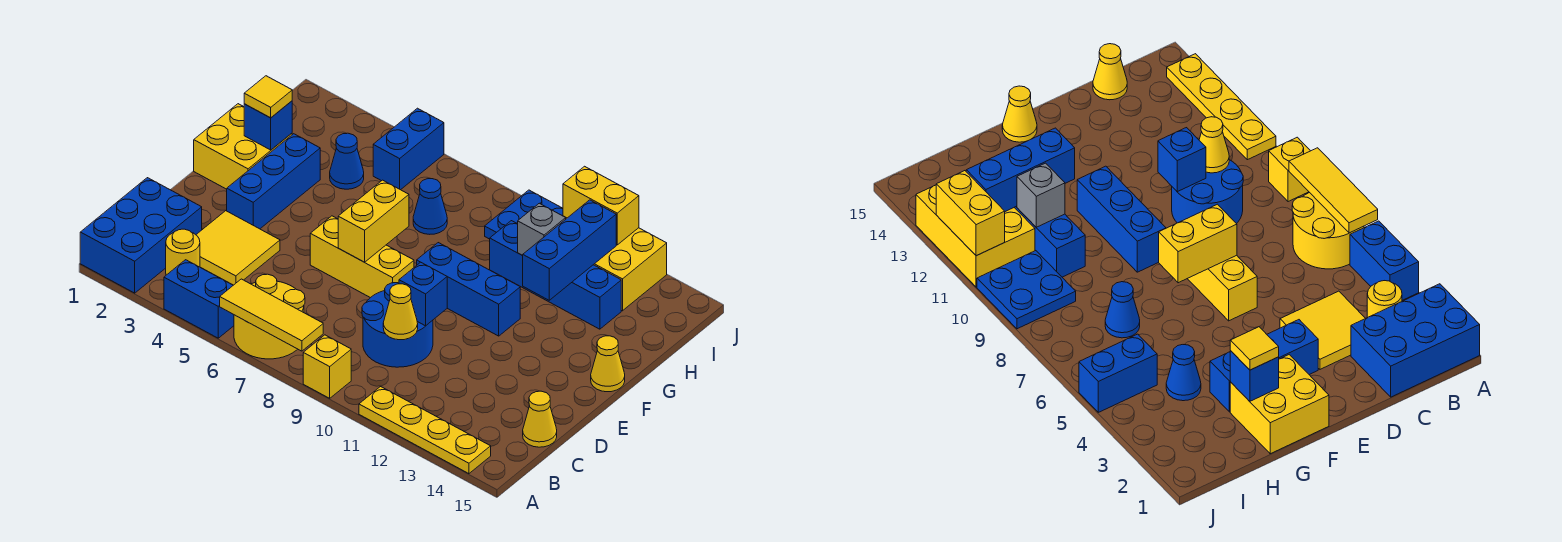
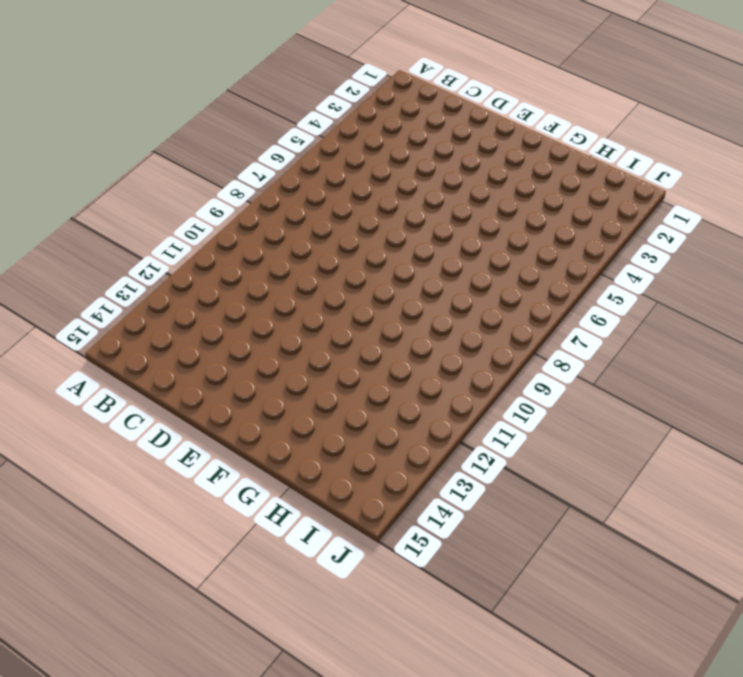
none -> blue 2x3 brick [80,178,202,293]
none -> blue 1x2 brick [164,260,234,338]
none -> yellow 2x2 round brick [234,274,305,359]

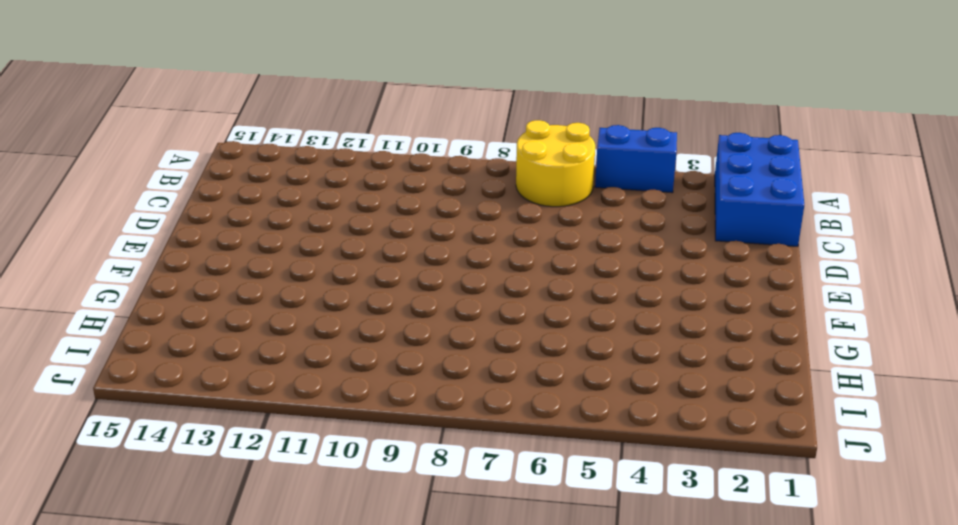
none -> yellow 1x1 brick [303,335,351,398]
none -> yellow 1x4 plate [359,387,491,474]
none -> yellow 1x1 round brick [166,229,200,275]

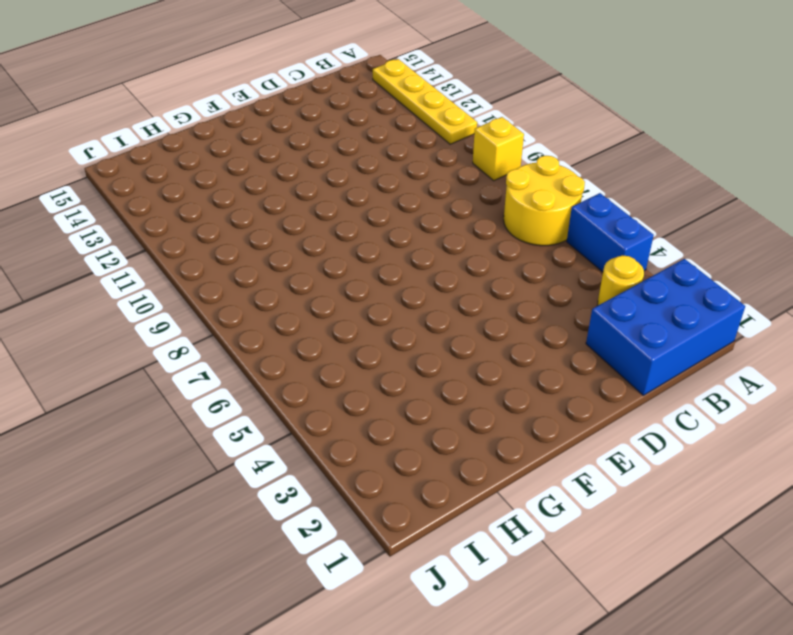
none -> yellow 2x2 tile [196,211,280,285]
none -> blue 2x2 round brick [362,283,433,367]
none -> yellow 1x1 cone [523,391,557,447]

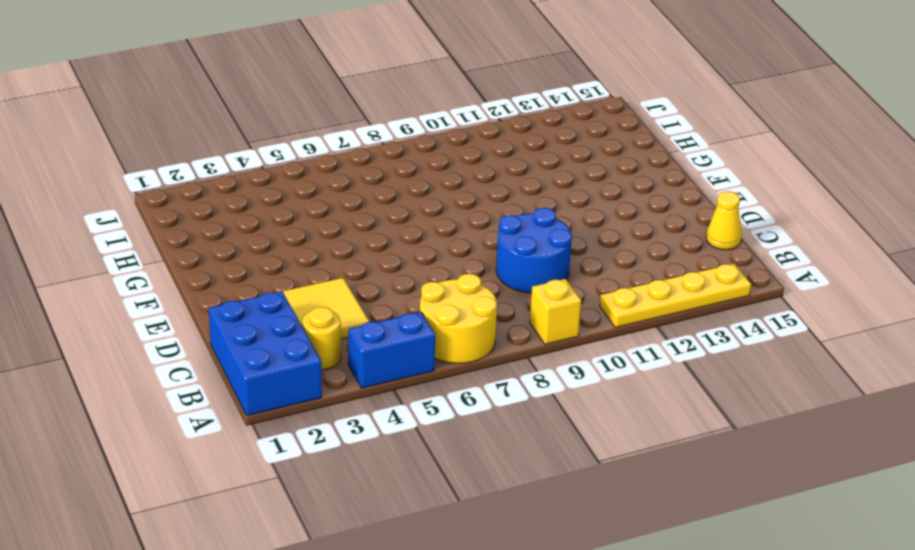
none -> blue 1x3 brick [227,134,320,229]
none -> yellow 1x3 brick [310,216,414,298]
none -> yellow 2x2 brick [194,104,292,189]

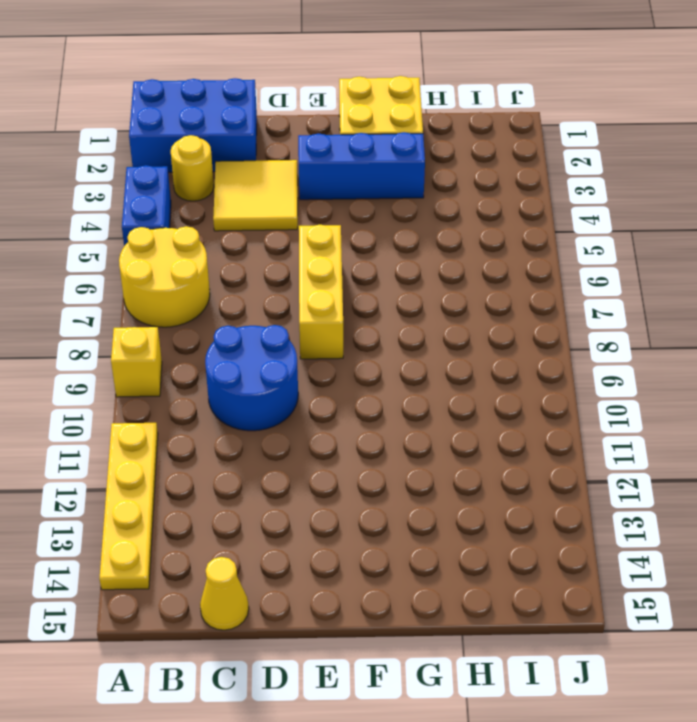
none -> blue 1x3 brick [417,243,520,336]
none -> yellow 1x1 cone [591,336,625,392]
none -> blue 1x1 cone [330,133,364,189]

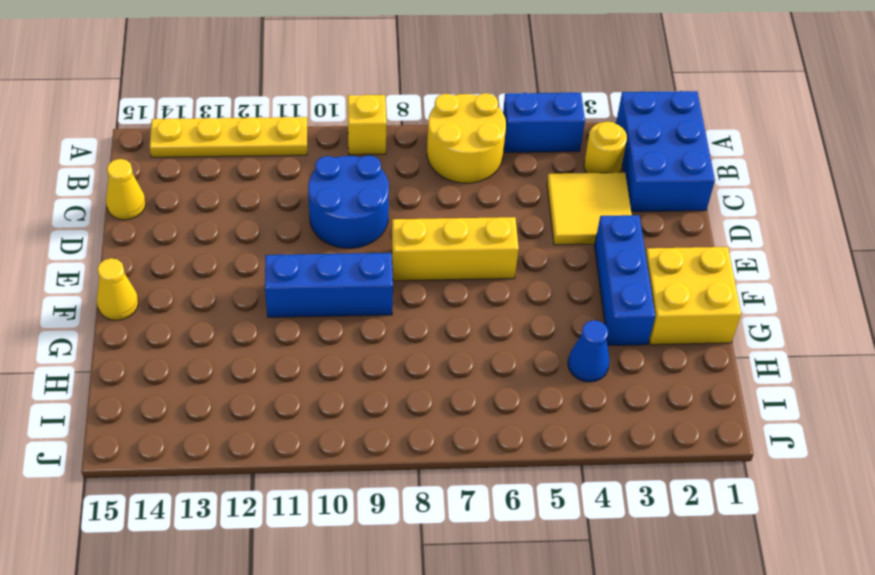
none -> blue 1x1 cone [413,179,447,234]
none -> blue 1x4 brick [490,221,621,329]
none -> blue 1x2 brick [373,108,444,190]

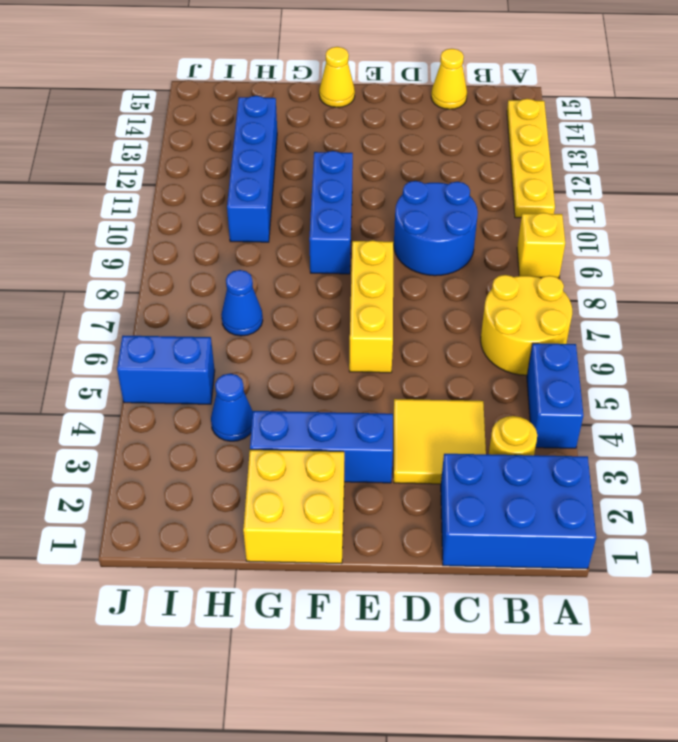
none -> blue 2x2 plate [485,190,563,239]
none -> yellow 2x3 brick [566,218,667,311]
none -> yellow 1x3 tile [220,279,323,351]

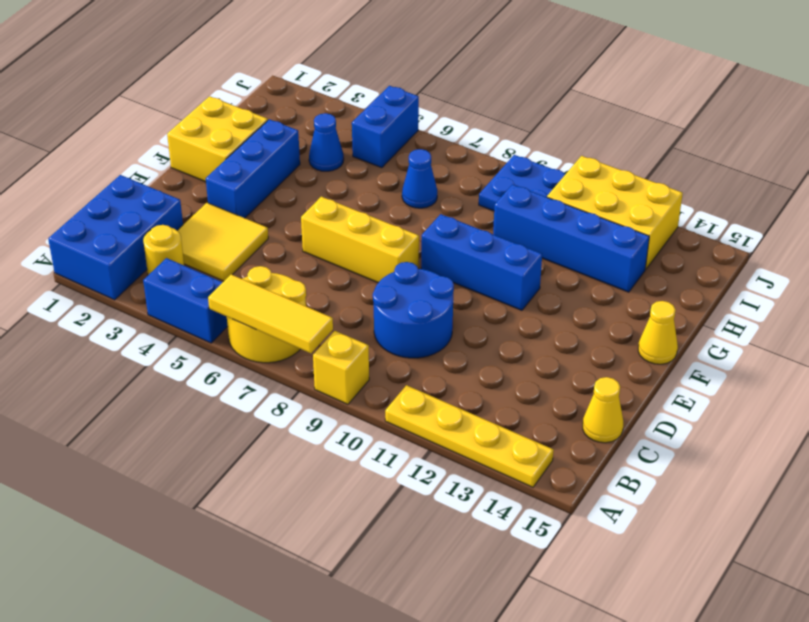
none -> yellow 1x1 cone [383,284,418,340]
none -> blue 1x1 brick [399,262,447,326]
none -> yellow 1x2 brick [338,180,409,262]

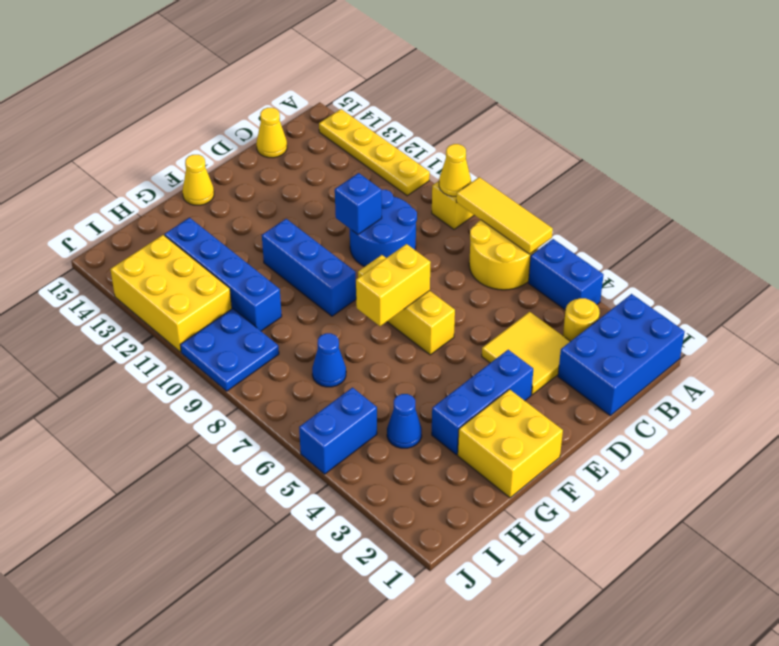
yellow 1x1 cone [439,144,471,196] -> yellow 1x1 cone moved to [383,284,418,340]
none -> blue 1x1 brick [244,101,292,150]
none -> blue 1x3 brick [522,200,616,300]
none -> grey 1x1 brick [518,203,566,255]

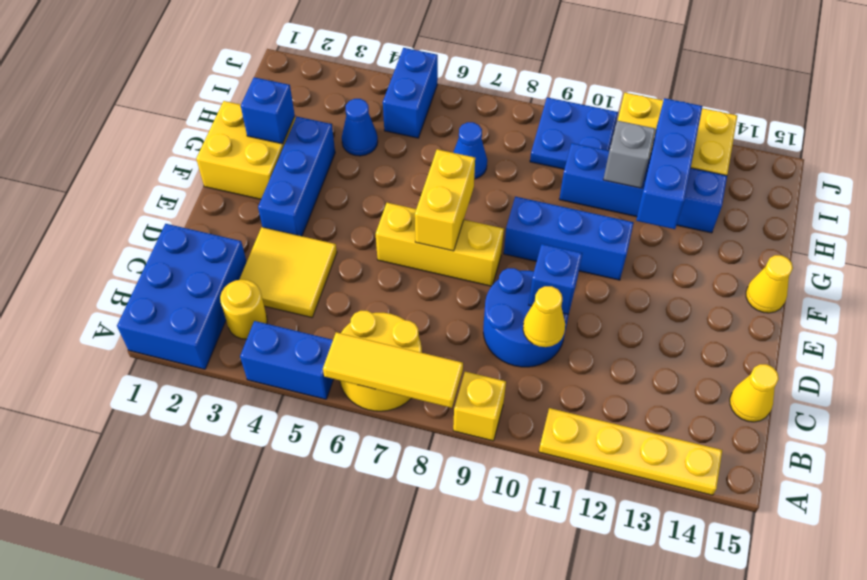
none -> yellow 1x2 brick [563,166,639,245]
none -> yellow 1x1 tile [244,76,292,118]

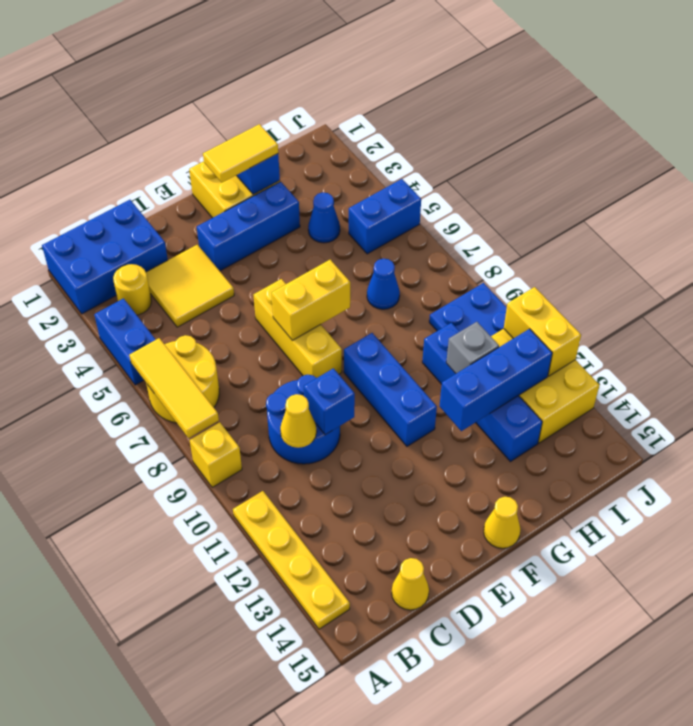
yellow 1x2 tile [203,124,278,182] -> yellow 1x1 tile [244,76,292,118]

